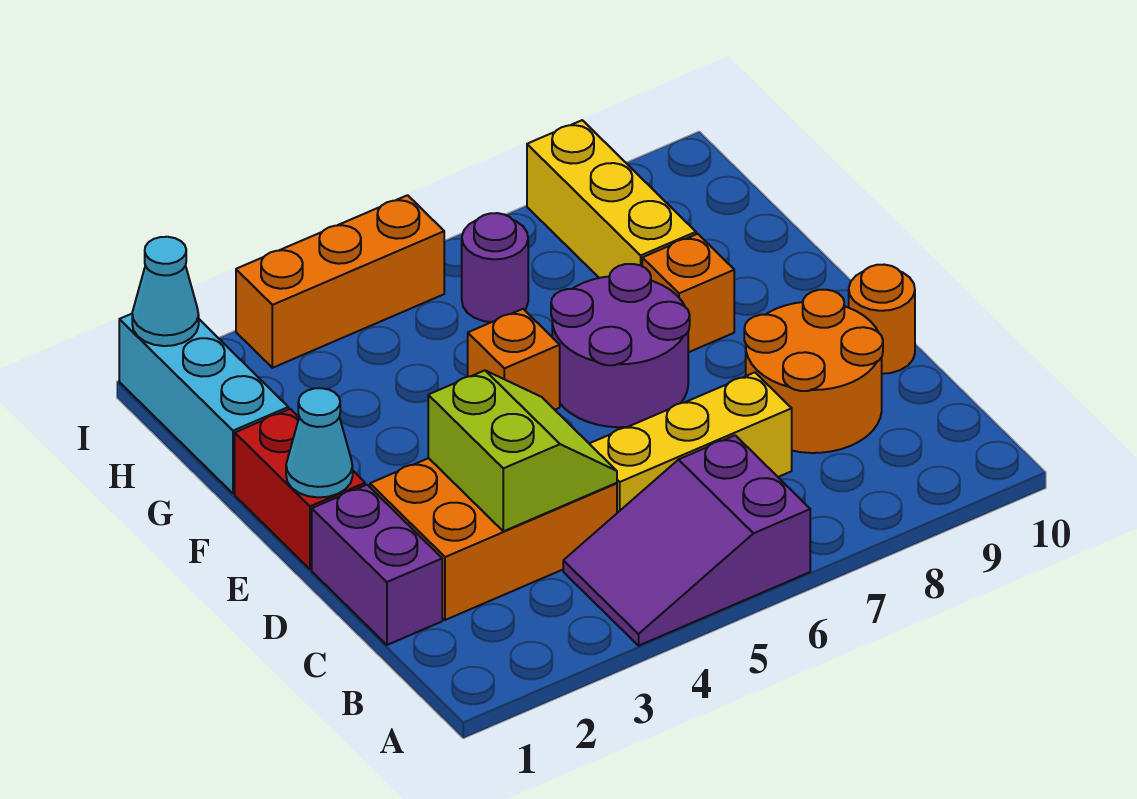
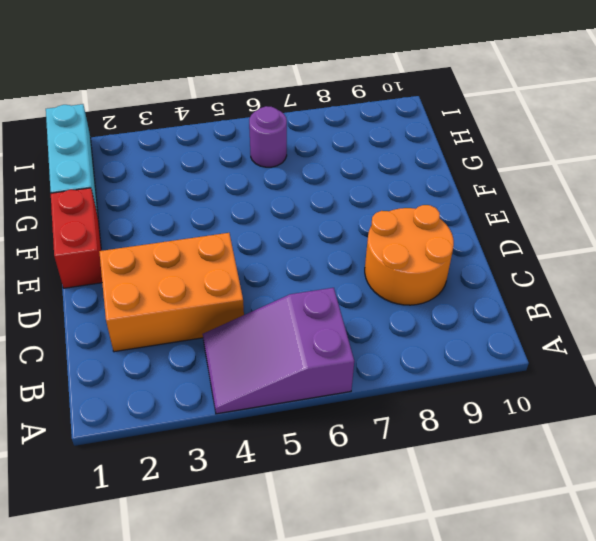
none -> purple 1x2 brick [312,485,442,645]
none -> yellow 1x3 brick [589,372,792,513]
none -> orange 1x1 round brick [849,265,915,374]

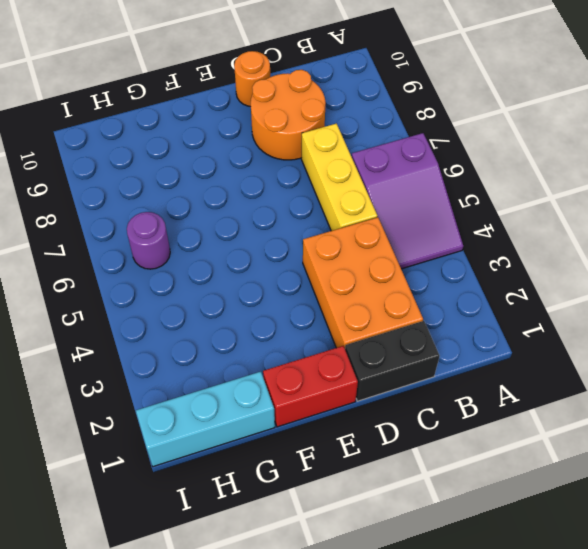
black 1x2 brick [345,321,440,401] -> purple 1x2 brick [312,485,442,645]
none -> purple 2x2 round brick [551,264,690,427]
none -> orange 1x1 brick [468,309,560,410]
none -> orange 1x1 brick [642,234,734,352]

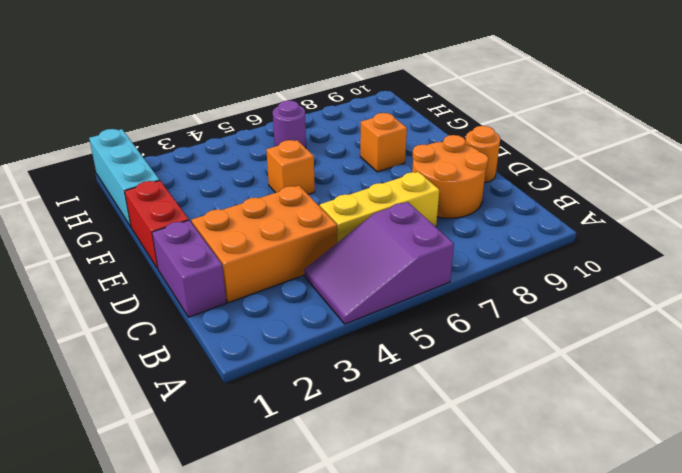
none -> purple 2x2 round brick [551,264,690,427]
none -> yellow 1x3 brick [527,120,696,278]
none -> orange 1x3 brick [236,195,444,368]

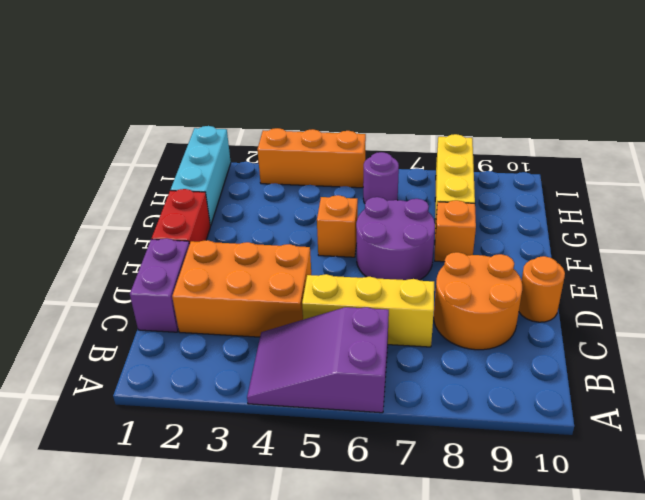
none -> lime 2x2 slope [428,370,617,531]
none -> cyan 1x1 cone [286,388,353,497]
none -> cyan 1x1 cone [132,237,199,346]

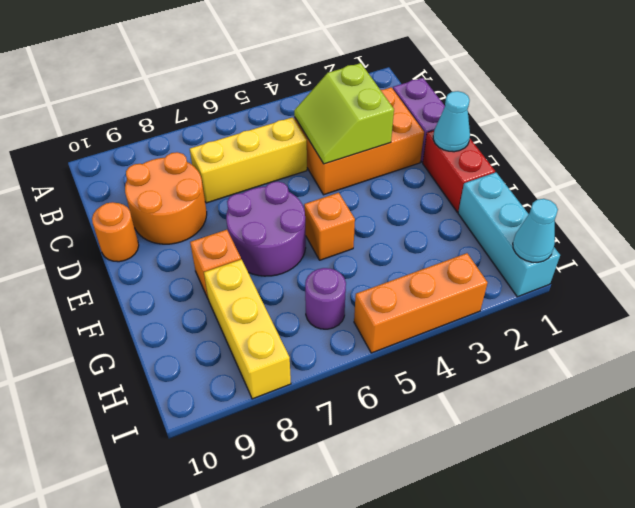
none -> purple 2x3 slope [563,435,810,646]

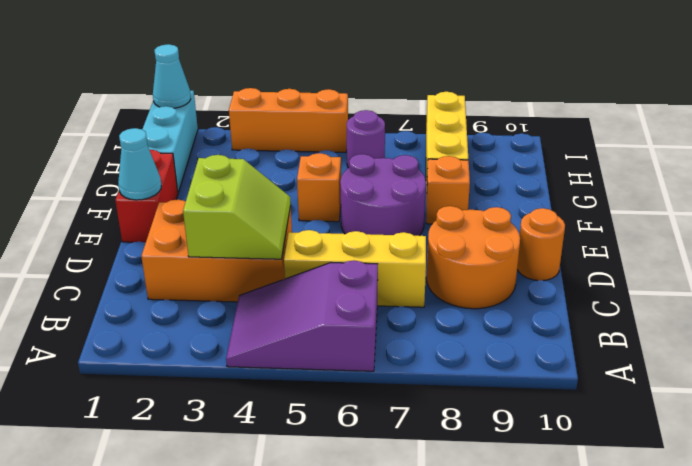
none -> purple 1x2 brick [312,485,442,645]

